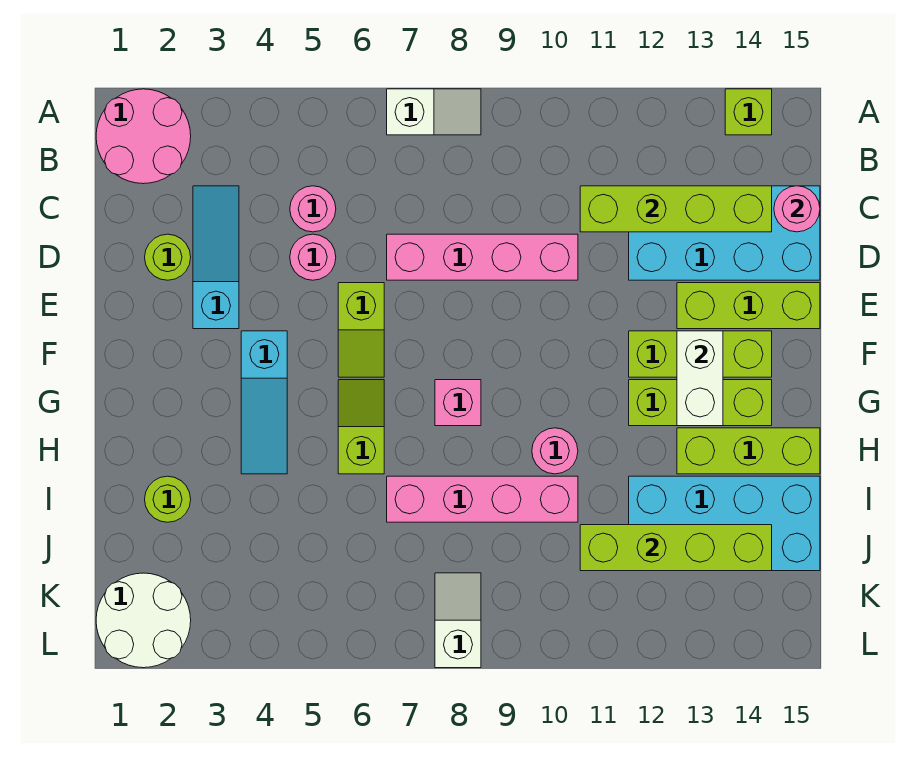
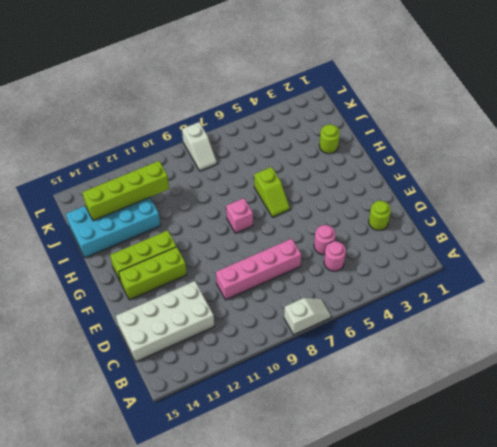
white 1x2 slope [284,298,331,335] -> white 1x2 slope turned to [387,89,481,135]
white 2x4 brick [116,281,214,362] -> cyan 2x4 brick [629,186,820,280]
none -> pink 2x2 round brick [96,89,191,184]
none -> lime 1x1 brick [725,89,772,135]
none -> cyan 1x3 slope [193,186,239,329]

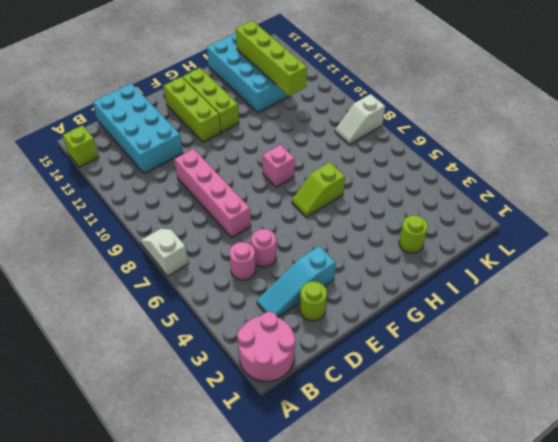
none -> lime 1x2 slope [338,283,384,377]
none -> lime 1x3 brick [677,283,820,329]
none -> cyan 1x3 slope [241,331,287,474]

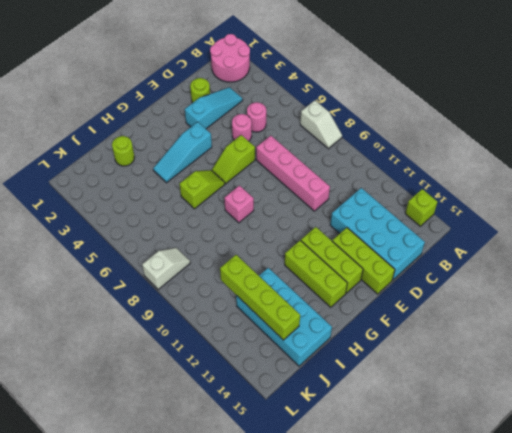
none -> pink 1x1 round brick [532,428,578,474]
none -> lime 1x3 brick [677,428,820,474]
none -> pink 1x4 brick [387,476,578,522]

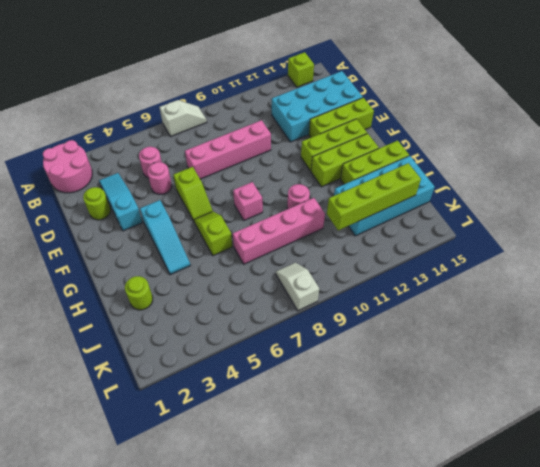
none -> white 2x2 round brick [96,573,191,668]
none -> lime 1x4 brick [580,186,772,232]
none -> pink 1x1 round brick [774,186,820,232]

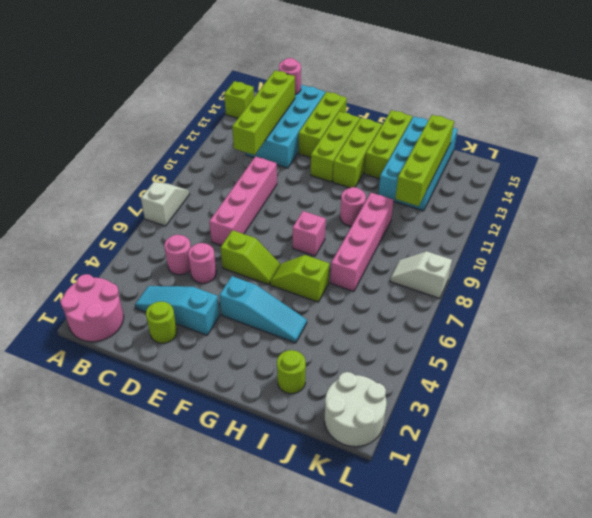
none -> white 1x2 brick [677,331,723,426]

